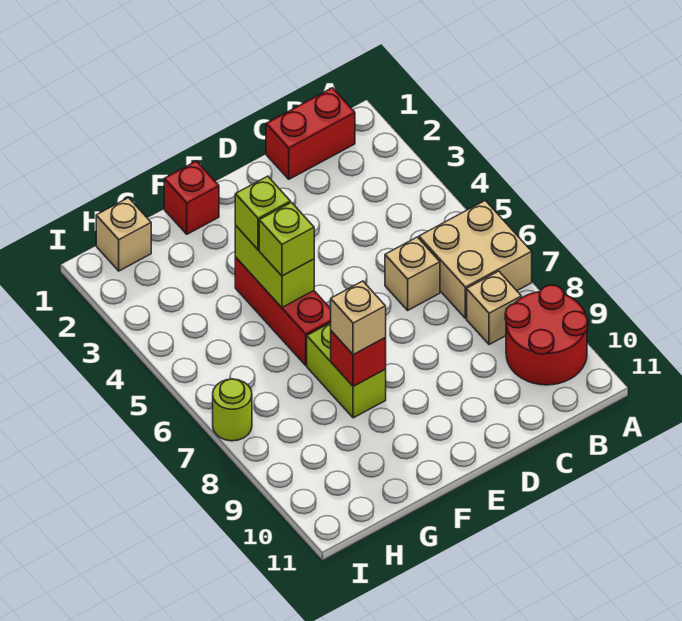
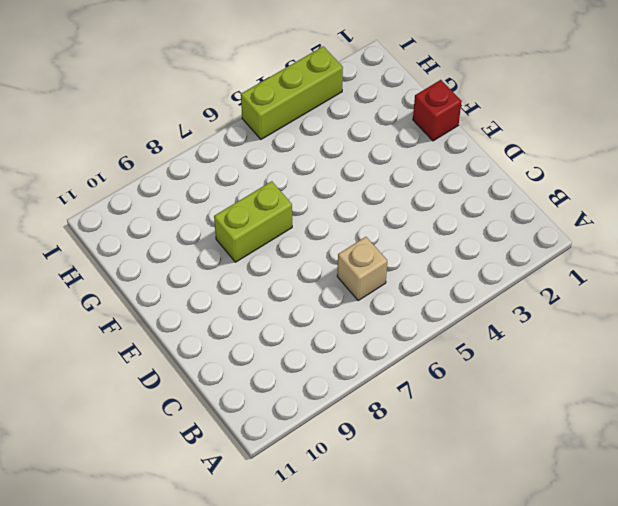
lime 1x3 brick [241,46,343,139] -> none
none -> tan 2x2 brick [419,201,532,318]
none -> red 2x2 round brick [505,285,588,385]
none -> red 1x2 brick [266,88,355,179]

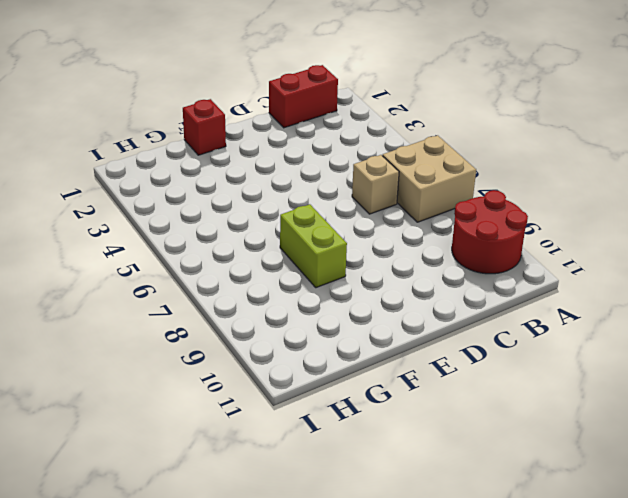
none -> tan 1x1 brick [467,271,521,345]
none -> red 1x3 brick [235,257,331,365]
none -> tan 1x1 brick [96,198,151,271]

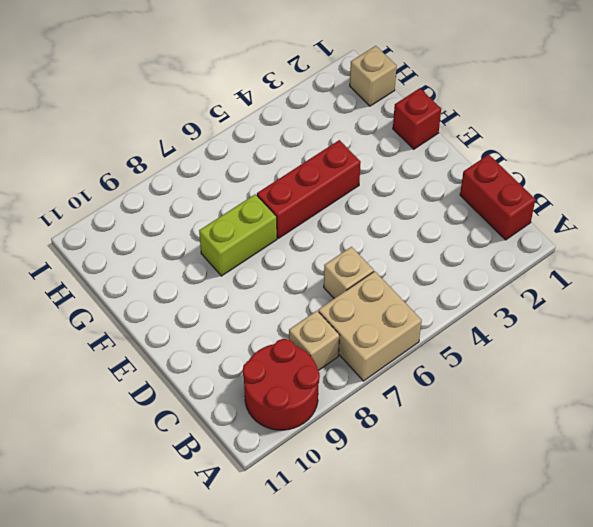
none -> lime 1x1 round brick [213,379,252,441]
none -> lime 1x2 brick [235,226,314,307]
none -> red 1x1 brick [331,331,386,386]

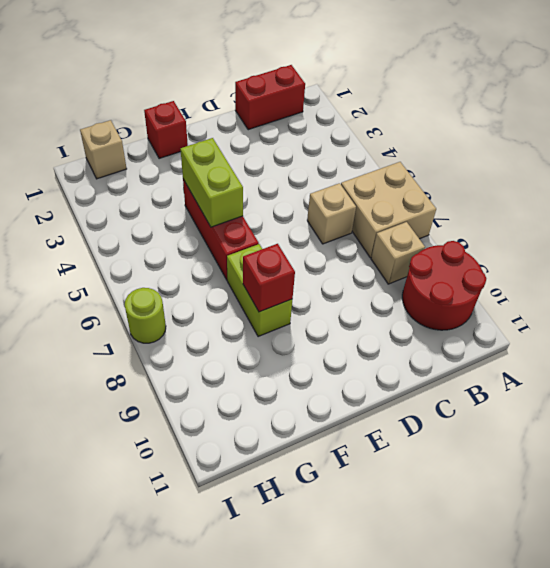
none -> lime 1x1 brick [235,176,290,250]
none -> lime 1x1 brick [259,203,314,276]
none -> tan 1x1 brick [331,281,386,355]

